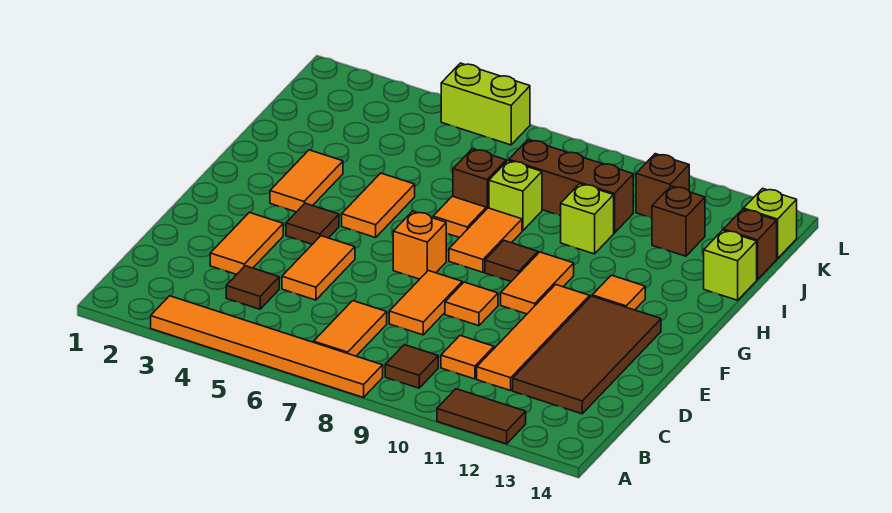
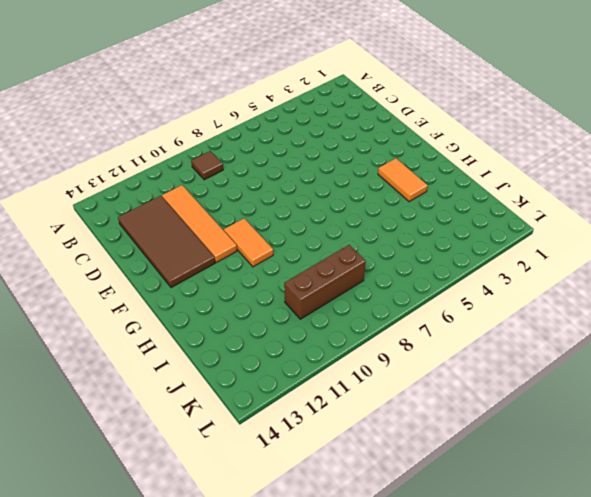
none -> orange 1x6 tile [151,296,383,397]
none -> brown 1x2 tile [437,389,526,444]
none -> orange 1x2 tile [314,301,387,356]
none -> brown 1x1 tile [226,266,279,309]

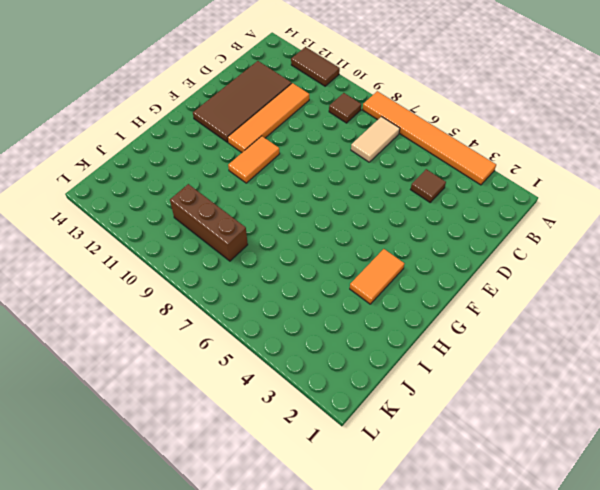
tan 1x2 tile [351,117,400,162] -> orange 1x2 tile [314,301,387,356]
none -> orange 1x1 tile [441,336,494,379]
none -> orange 1x2 tile [210,212,283,274]
none -> orange 1x2 tile [282,236,355,300]
none -> orange 1x2 tile [389,271,462,335]

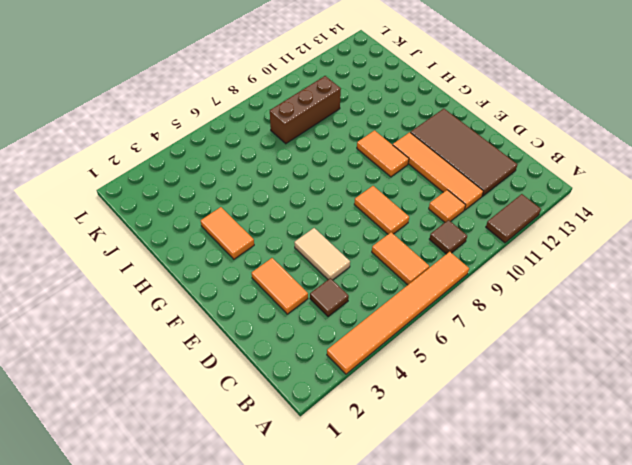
tan 1x2 tile [294,228,350,280] -> orange 1x2 tile [282,236,355,300]
none -> orange 1x1 tile [445,282,498,326]
none -> brown 1x1 tile [286,203,339,244]
none -> orange 1x1 brick [393,211,446,279]
none -> orange 1x2 tile [342,173,415,238]

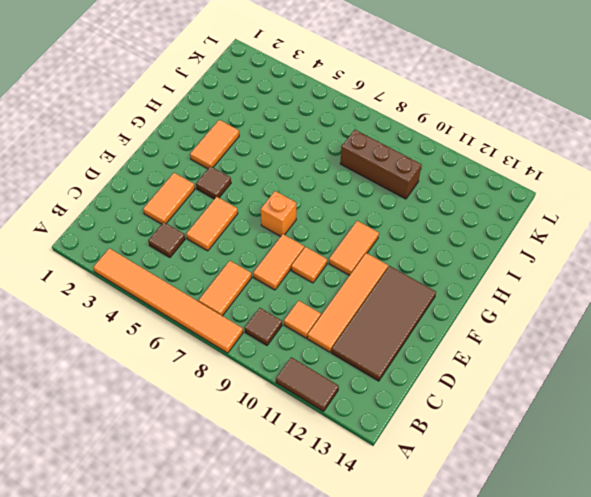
none -> orange 1x2 tile [342,173,415,238]
none -> orange 1x2 tile [449,208,522,272]
none -> brown 1x1 tile [485,241,538,281]
none -> orange 1x1 tile [592,275,645,310]

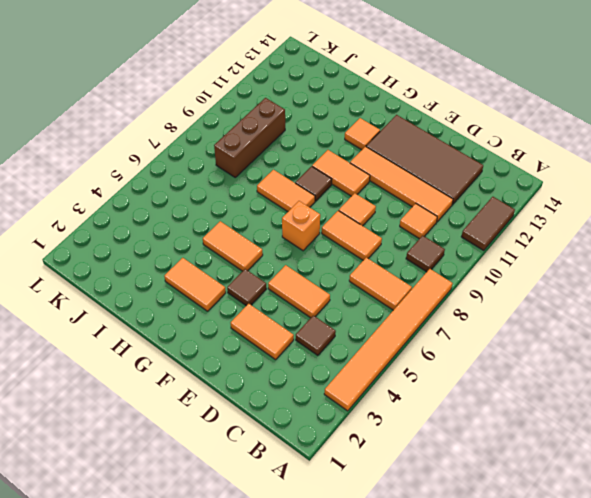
none -> orange 1x1 tile [433,196,486,238]
none -> brown 1x1 brick [453,149,506,209]
none -> lime 1x1 brick [489,161,542,231]
none -> lime 1x1 brick [561,184,614,254]

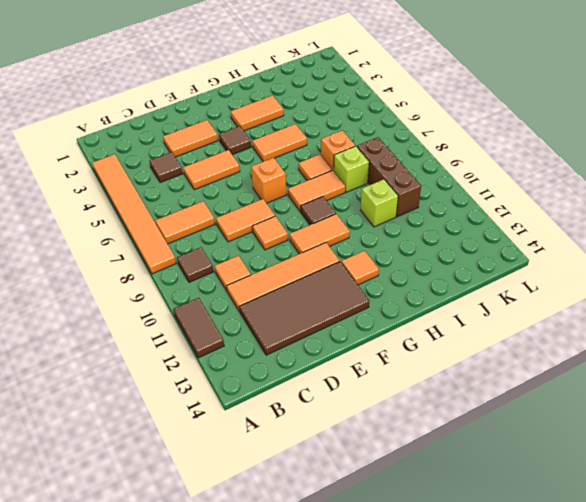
orange 1x1 brick [321,130,355,171] -> brown 1x1 brick [453,149,506,209]
none -> lime 1x1 brick [704,230,757,300]
none -> brown 1x1 brick [652,186,705,256]
none -> brown 1x1 brick [724,209,777,279]
none -> brown 1x1 brick [636,154,689,218]

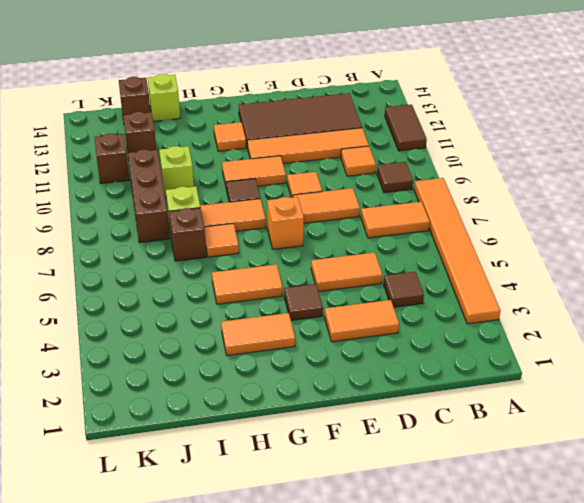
none -> lime 1x1 brick [744,188,797,259]
none -> lime 1x2 brick [441,63,530,145]

